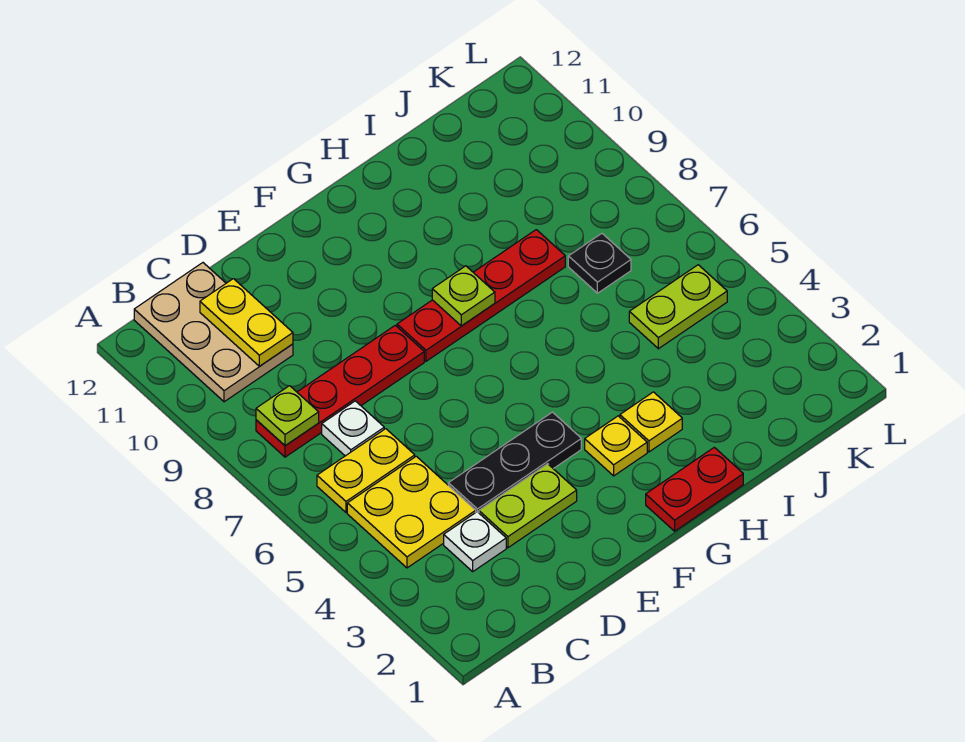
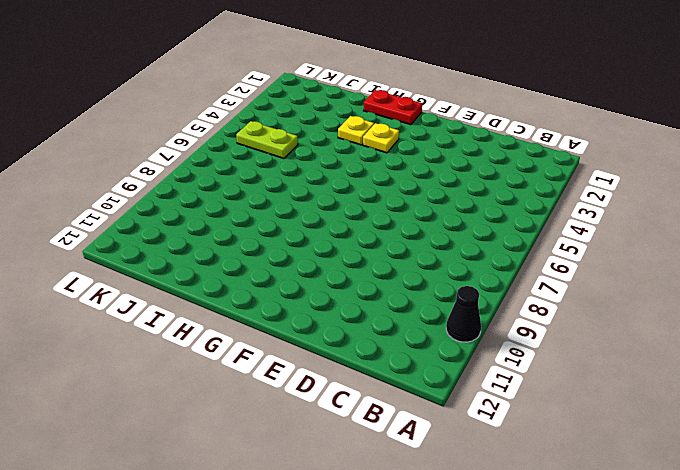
black 1x1 cone [446,286,481,342] -> none
none -> yellow 2x2 plate [347,456,476,568]
none -> yellow 1x2 plate [317,429,415,512]
none -> red 1x4 plate [256,325,424,457]

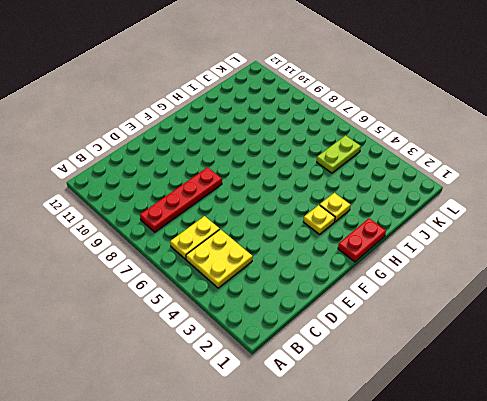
none -> tan 2x3 plate [134,263,293,402]
none -> white 1x1 plate [444,512,506,571]
none -> white 1x1 plate [322,401,384,456]

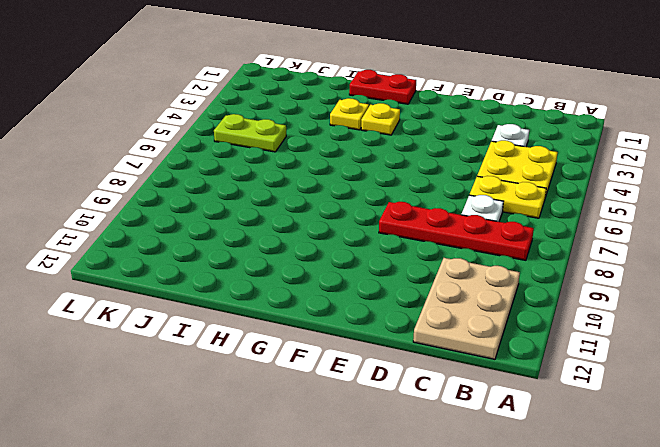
none -> lime 1x2 plate [479,464,577,548]
none -> black 1x3 plate [448,412,581,513]
none -> red 1x4 plate [397,230,565,361]

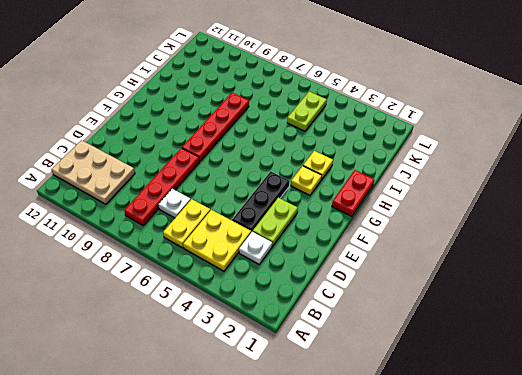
none -> black 1x1 plate [568,234,631,293]
none -> lime 1x1 plate [256,386,319,446]
none -> yellow 1x2 plate [200,279,293,366]

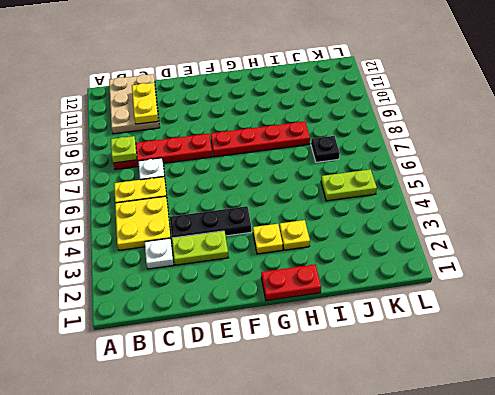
none -> lime 1x1 plate [432,266,495,326]

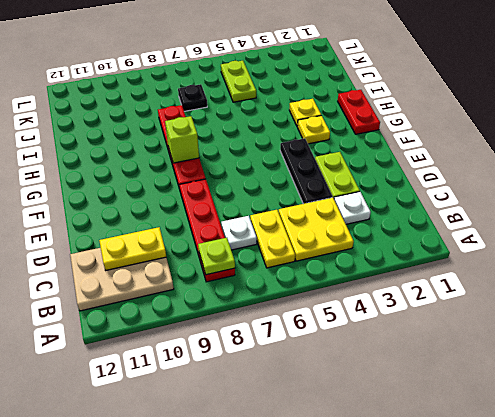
lime 1x1 brick [165,116,199,163] -> lime 1x1 plate [432,266,495,326]

